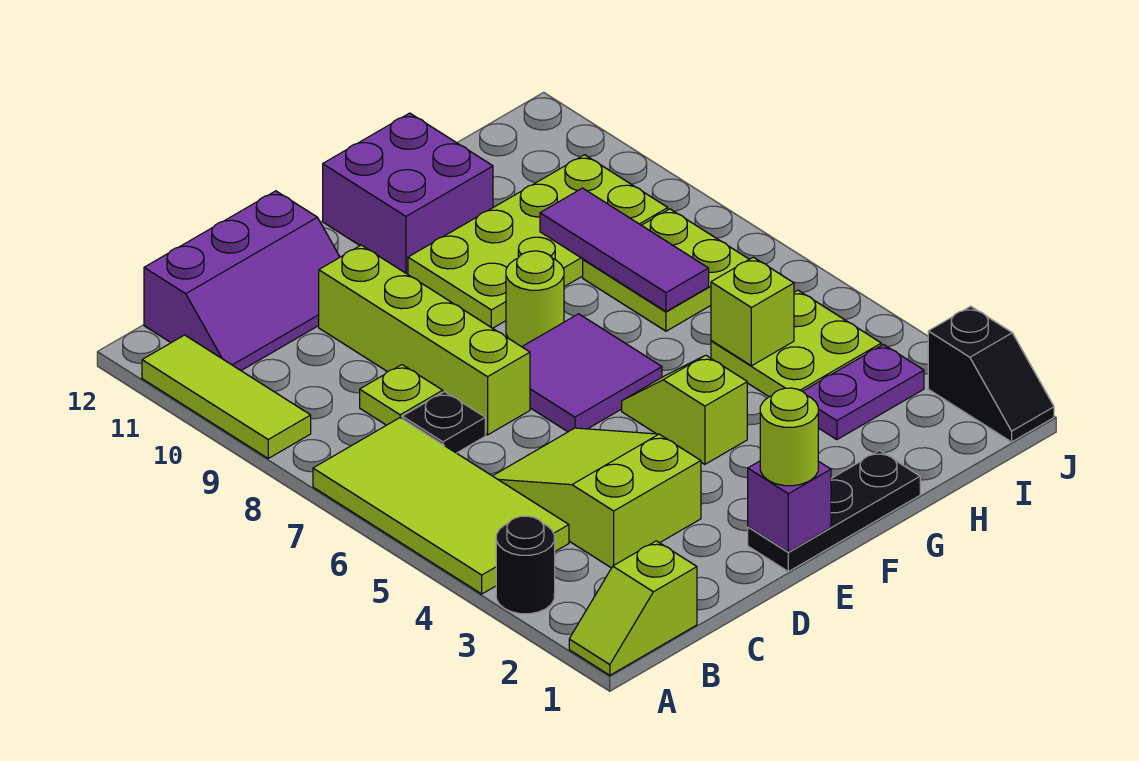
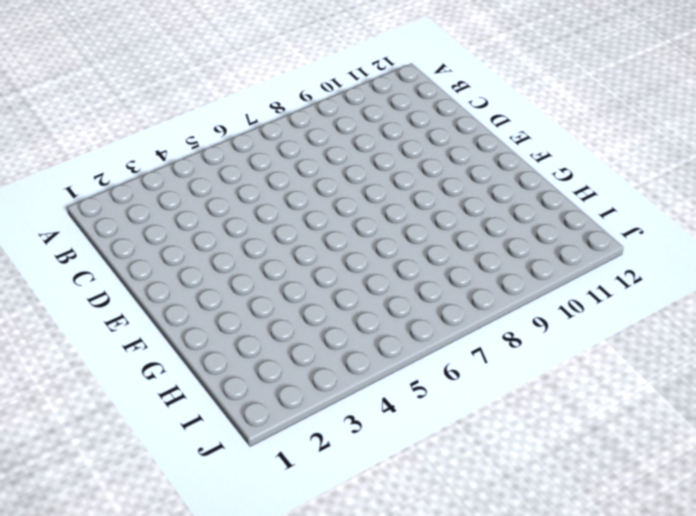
none -> lime 1x2 slope [569,541,697,675]
none -> black 1x1 round brick [496,516,555,614]
none -> lime 2x4 tile [313,418,569,594]

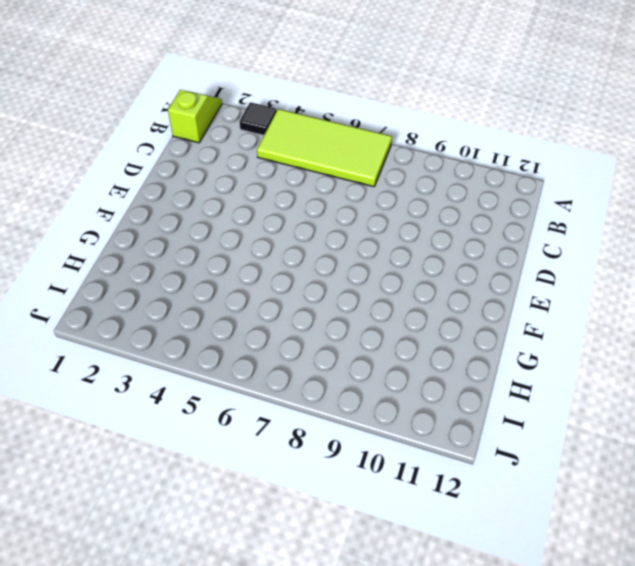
black 1x1 tile [239,102,277,135] -> black 1x1 round brick [496,516,555,614]
none -> lime 1x3 tile [142,335,311,458]
none -> purple 2x3 slope [144,191,340,370]
none -> lime 2x3 slope [493,428,701,568]

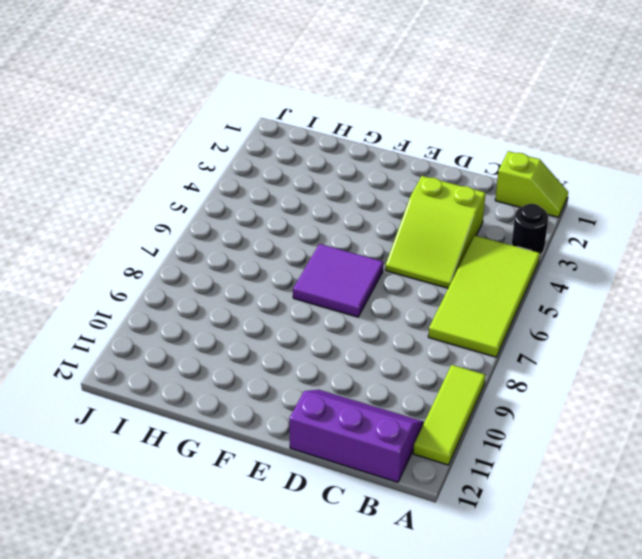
none -> black 1x1 plate [402,392,485,453]
none -> lime 1x1 plate [360,365,443,425]
none -> lime 1x4 brick [319,245,530,435]

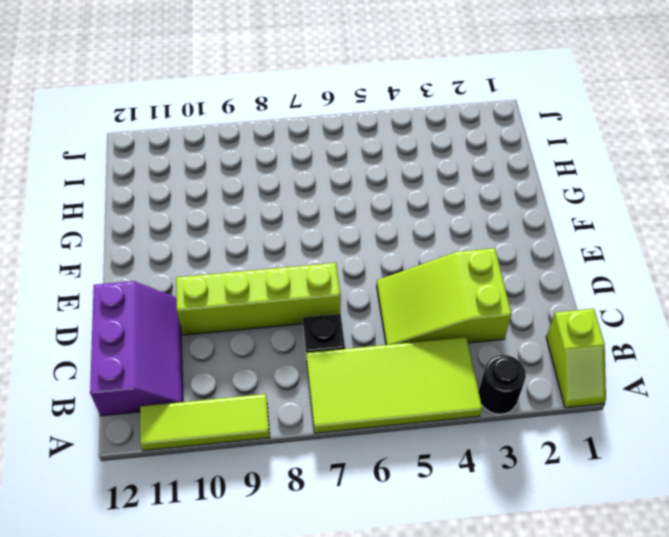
none -> lime 1x1 plate [360,365,443,425]
none -> black 1x3 plate [748,451,920,572]
none -> purple 2x2 tile [522,314,662,432]

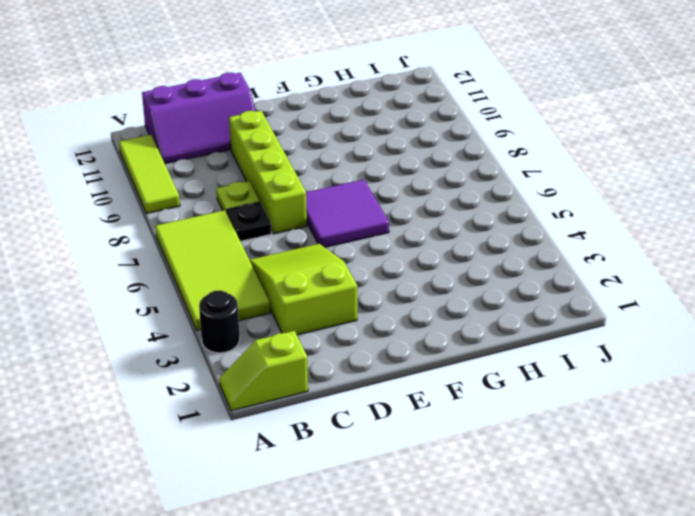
none -> black 1x3 plate [748,451,920,572]
none -> lime 1x2 slope [622,355,747,464]
none -> lime 1x1 round brick [506,251,564,347]

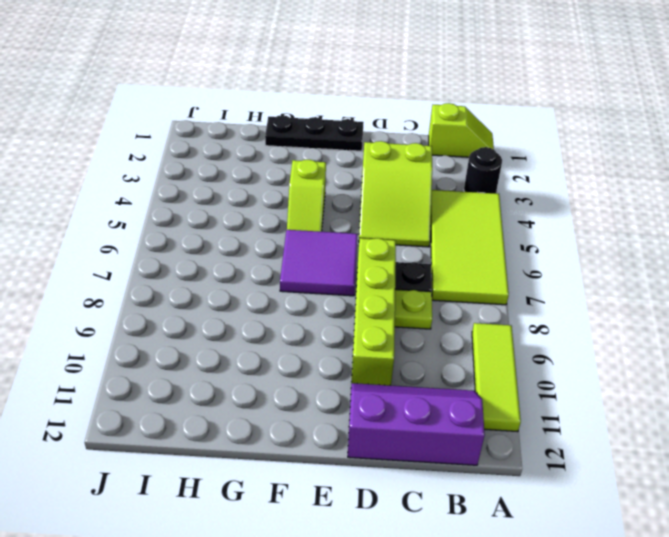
none -> lime 1x1 round brick [506,251,564,347]
none -> lime 2x4 plate [408,155,668,328]
none -> purple 2x2 brick [323,113,493,274]

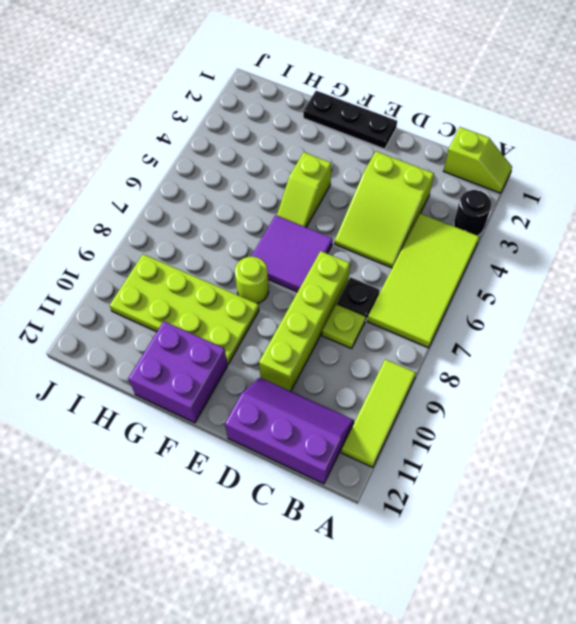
none -> purple 1x2 plate [803,344,924,440]
none -> lime 2x2 plate [711,290,881,397]
none -> lime 2x2 plate [583,209,749,331]

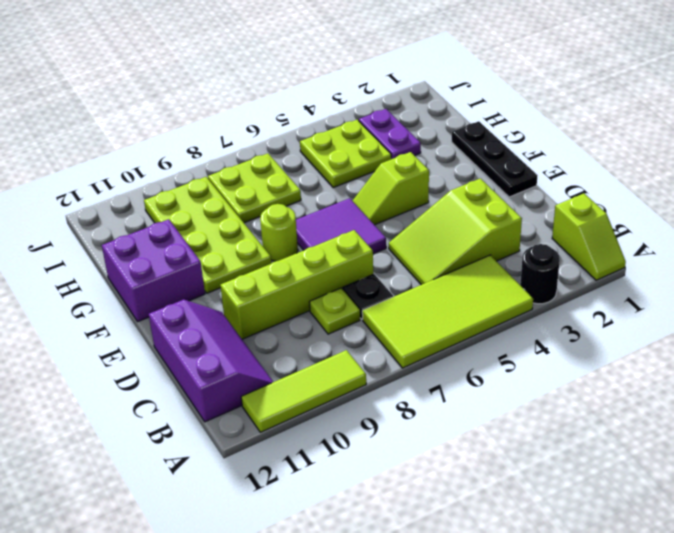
none -> black 1x2 slope [928,306,1054,442]
none -> purple 1x1 brick [748,461,831,552]
none -> lime 1x1 brick [711,257,794,366]

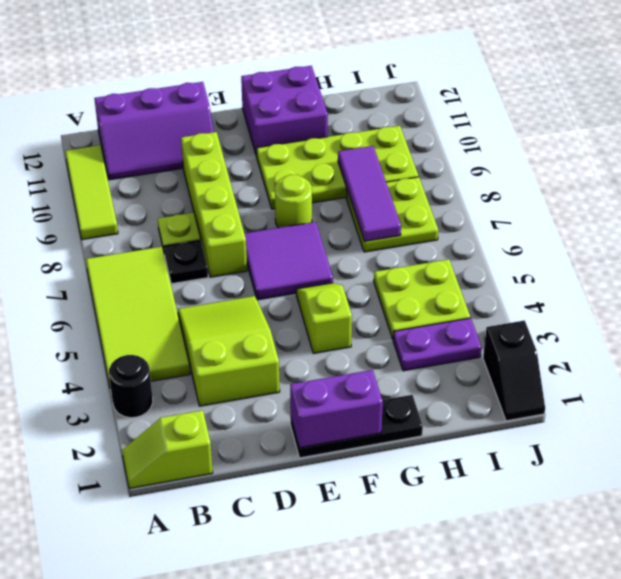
purple 1x2 brick [290,370,383,448] -> purple 1x1 brick [748,461,831,552]
none -> lime 1x1 brick [711,257,794,366]
none -> lime 1x1 round brick [760,388,818,486]

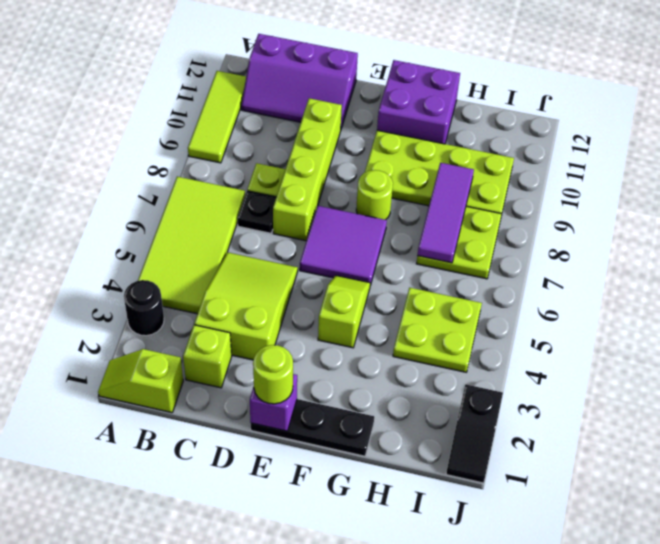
lime 1x1 brick [183,325,232,388] -> lime 1x1 brick moved to [711,257,794,366]
none -> purple 1x2 plate [803,344,924,440]

